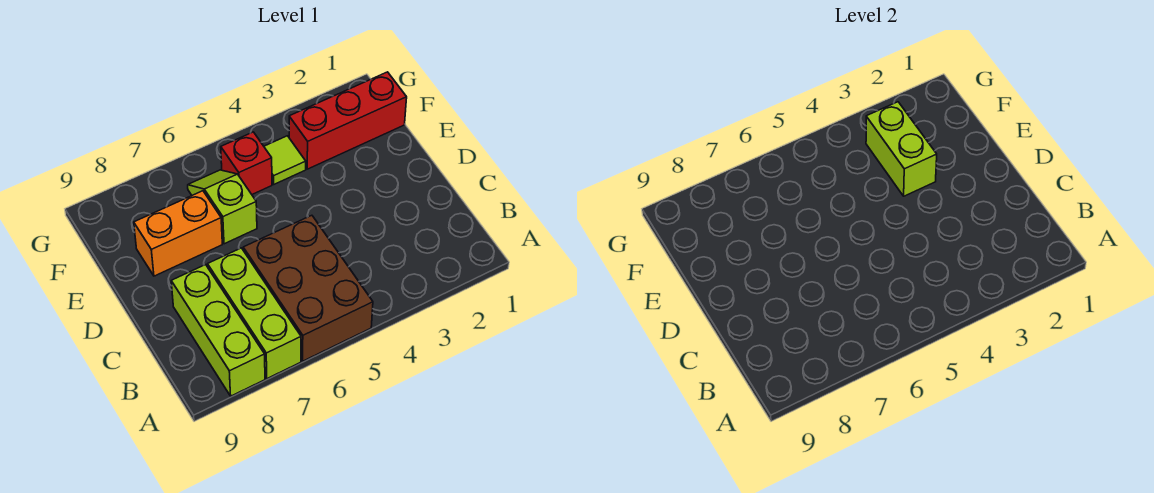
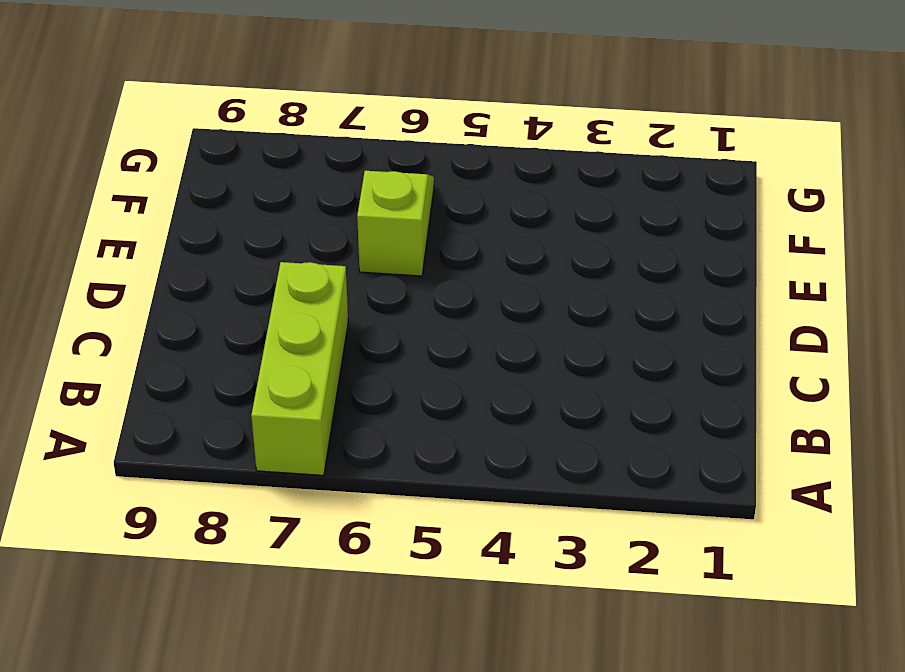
none -> brown 2x3 brick [243,215,373,361]
none -> lime 1x3 brick [171,265,265,396]

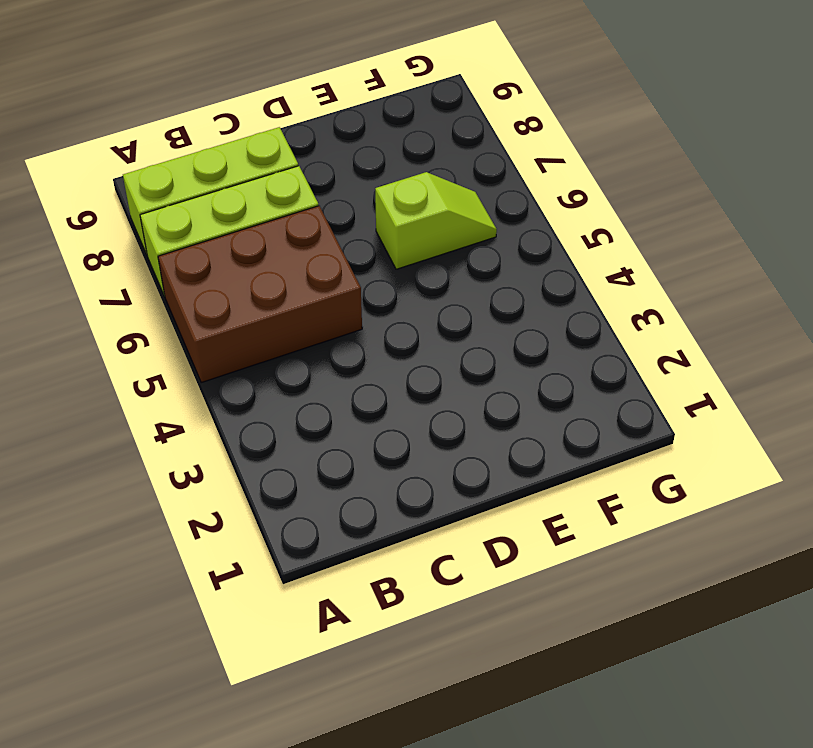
none -> orange 1x2 brick [134,191,222,276]
none -> red 1x3 brick [289,72,407,169]

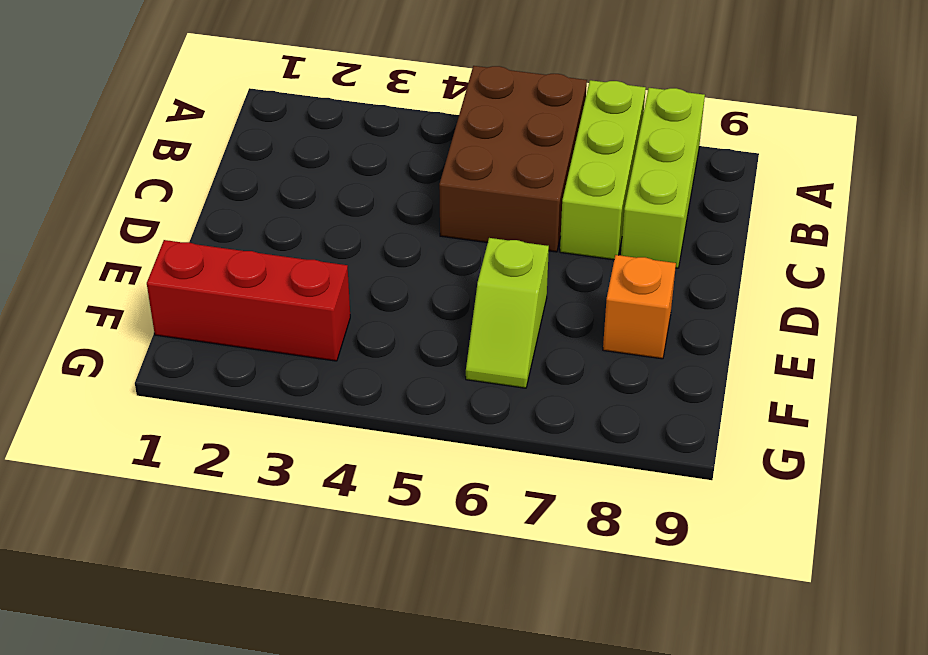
orange 1x1 brick [603,255,676,359] -> orange 1x2 brick [134,191,222,276]
none -> lime 1x1 tile [264,136,306,184]
none -> red 1x1 brick [221,132,272,194]

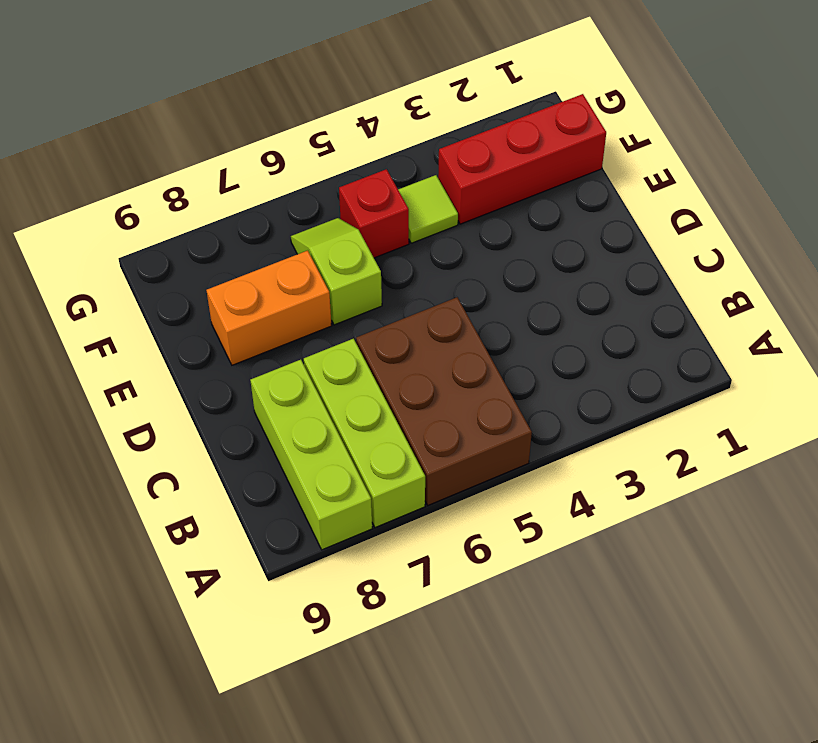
none -> lime 1x2 brick [866,102,937,196]

